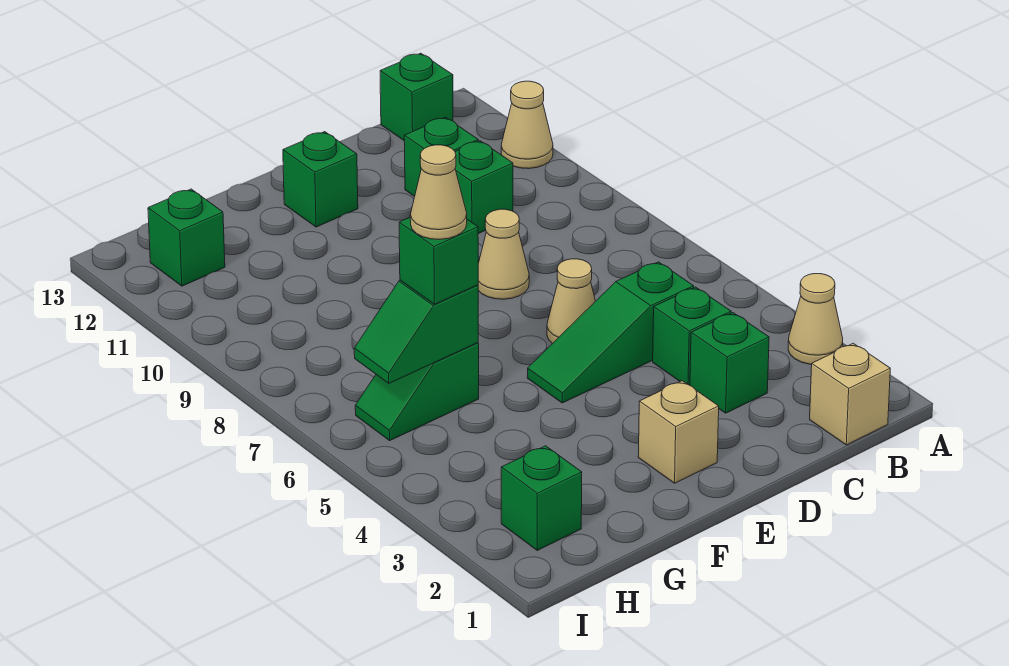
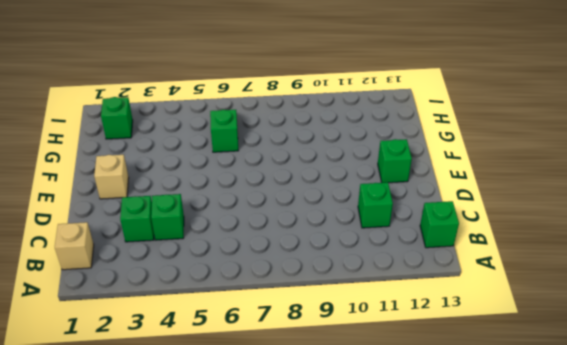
none -> tan 1x1 cone [788,274,843,364]
none -> tan 1x1 cone [501,81,553,169]
none -> green 1x3 slope [527,262,694,403]

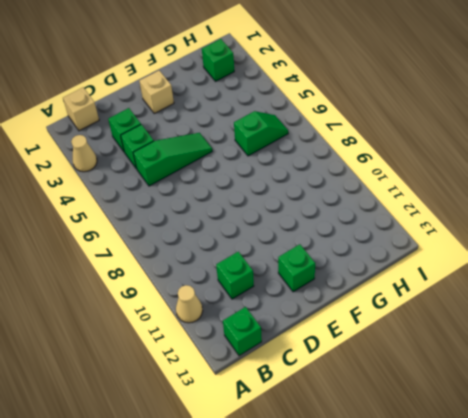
none -> green 1x1 brick [455,141,513,234]
none -> tan 1x1 cone [547,259,595,344]
none -> tan 1x1 cone [478,209,529,299]

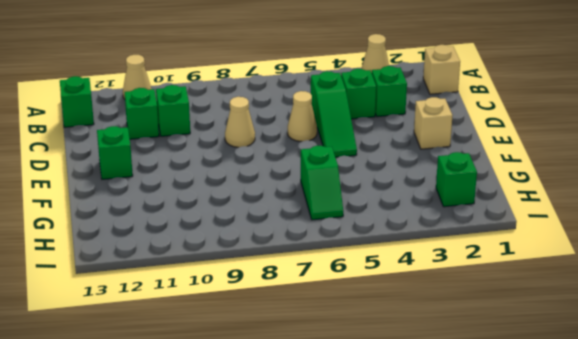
none -> green 1x1 brick [148,189,225,286]
none -> green 1x2 slope [354,280,478,383]
none -> green 1x1 brick [399,217,478,304]

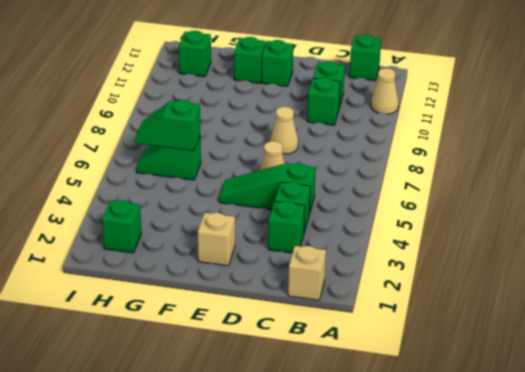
green 1x1 brick [234,37,266,83] -> green 1x1 brick moved to [399,217,478,304]
none -> tan 1x1 cone [788,274,843,364]
none -> tan 1x1 cone [410,145,467,240]

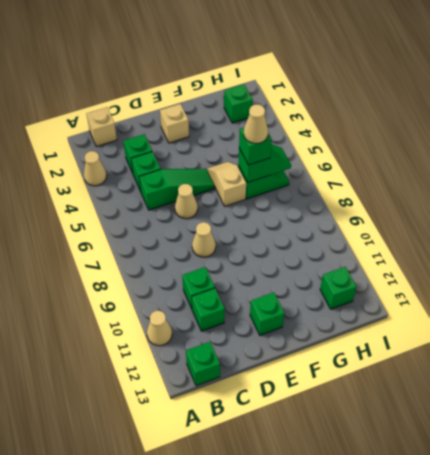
tan 1x2 slope [207,162,246,206] -> none

